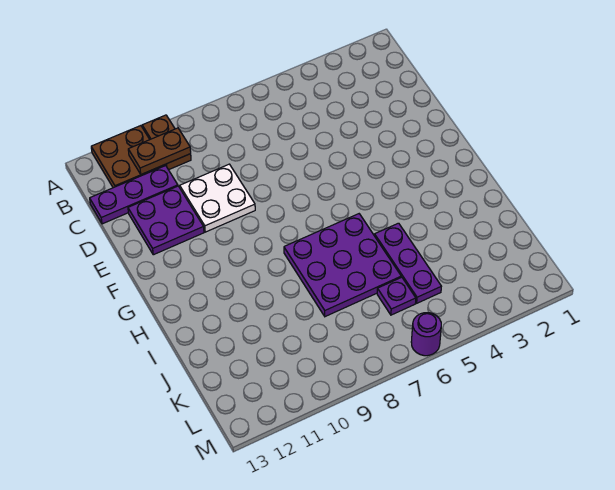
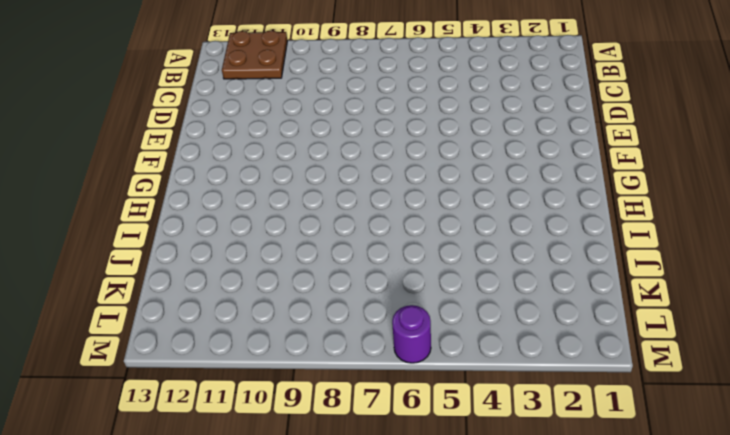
none -> brown 1x2 plate [142,115,191,170]
none -> purple 1x3 plate [90,166,178,224]

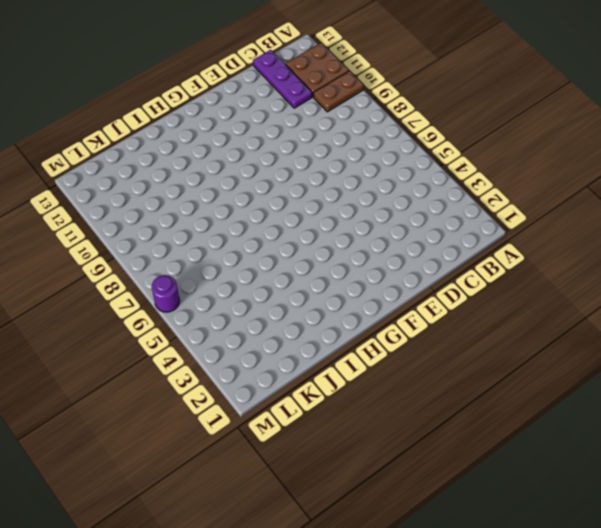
none -> white 2x2 plate [180,164,255,232]
none -> purple 2x2 plate [128,186,204,255]

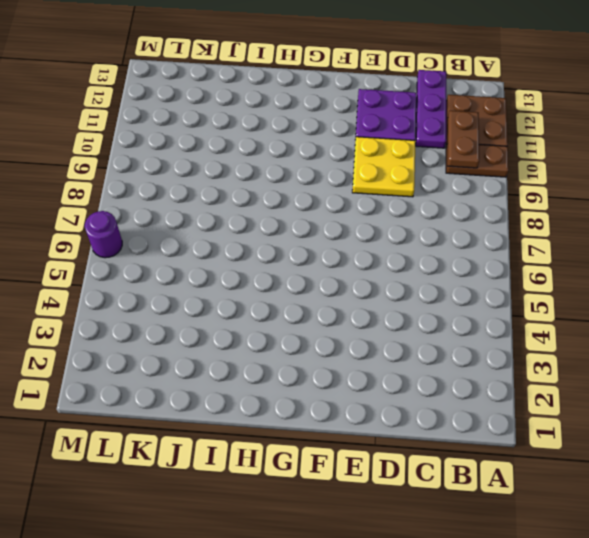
yellow 2x2 plate [352,137,416,197] -> white 2x2 plate [180,164,255,232]
none -> purple 3x3 plate [284,214,401,317]
none -> purple 1x3 plate [375,223,441,303]

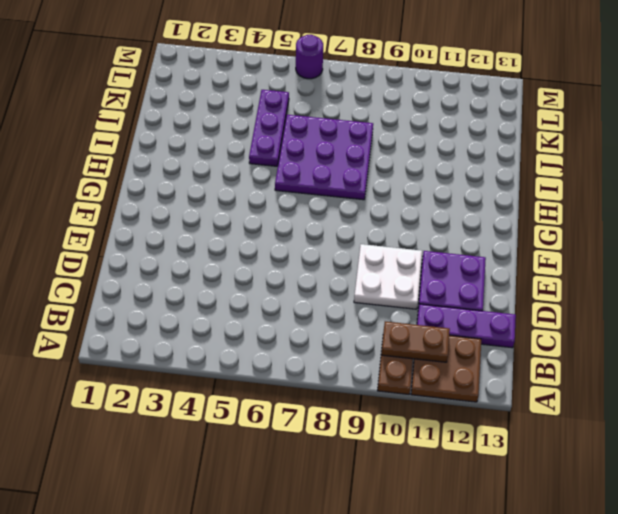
none -> purple 1x1 plate [377,277,416,315]

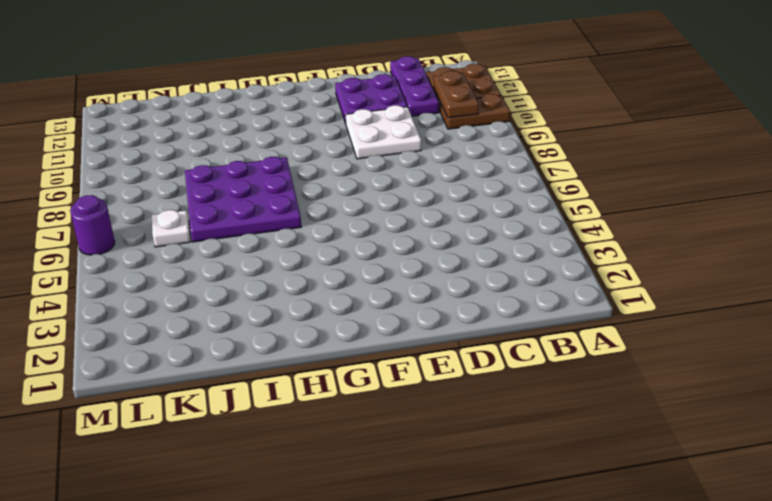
white 1x1 plate [152,210,190,247] -> purple 1x1 plate [377,277,416,315]
none -> purple 1x3 plate [375,223,441,303]

